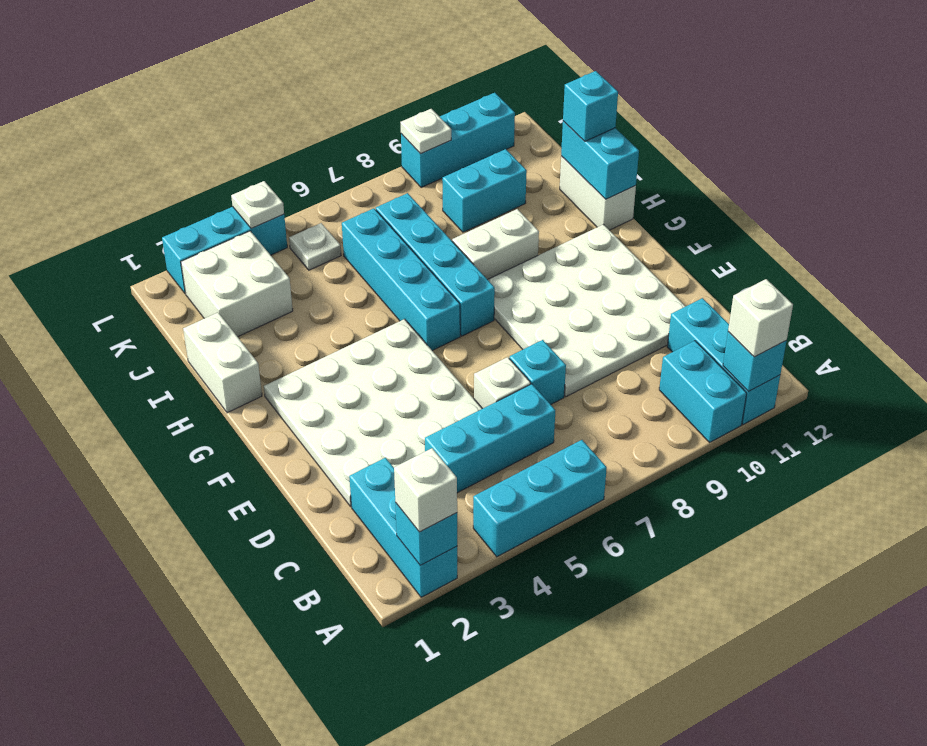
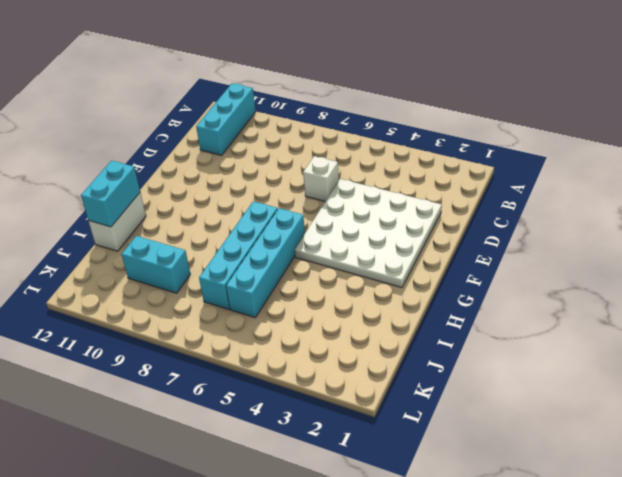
none -> cyan 1x3 brick [349,458,457,597]
none -> cyan 1x3 brick [473,440,607,557]
none -> cyan 1x2 brick [659,341,747,442]

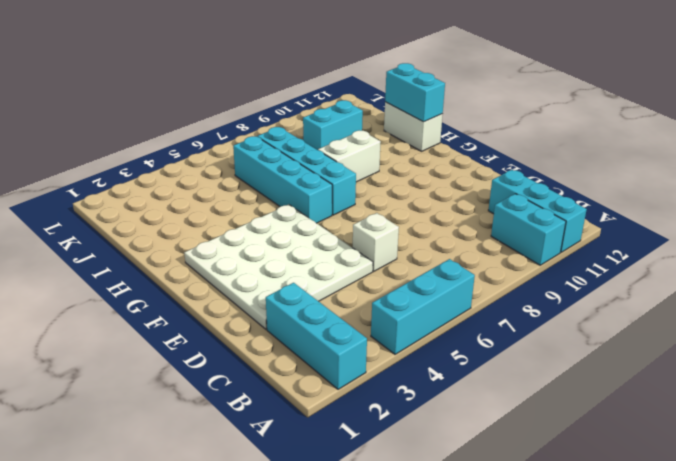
none -> cyan 1x3 brick [425,384,555,493]
none -> cyan 1x1 brick [509,340,566,404]
none -> white 4x4 plate [488,224,685,397]

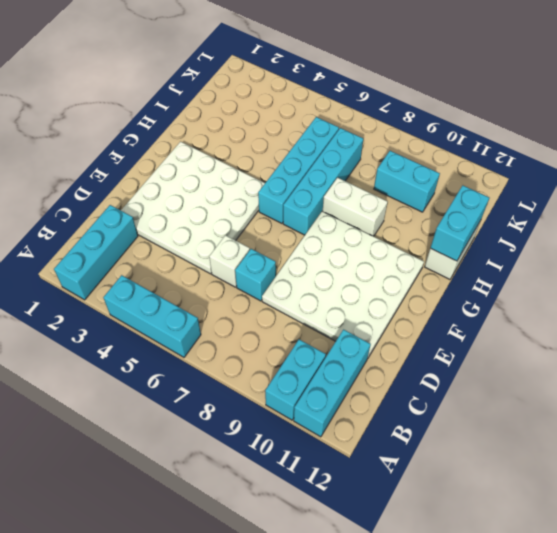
none -> cyan 1x3 brick [425,384,555,493]
none -> white 1x2 brick [183,313,262,413]
none -> white 2x2 brick [181,231,293,337]

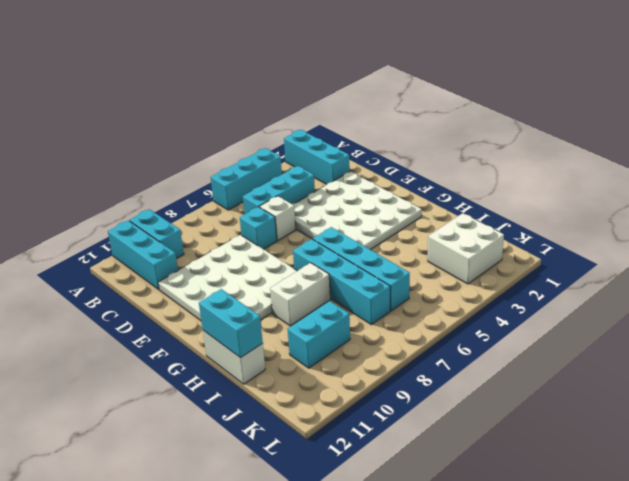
none -> white 1x2 brick [183,313,262,413]
none -> white 1x1 plate [289,223,341,270]
none -> cyan 1x3 brick [162,207,287,294]

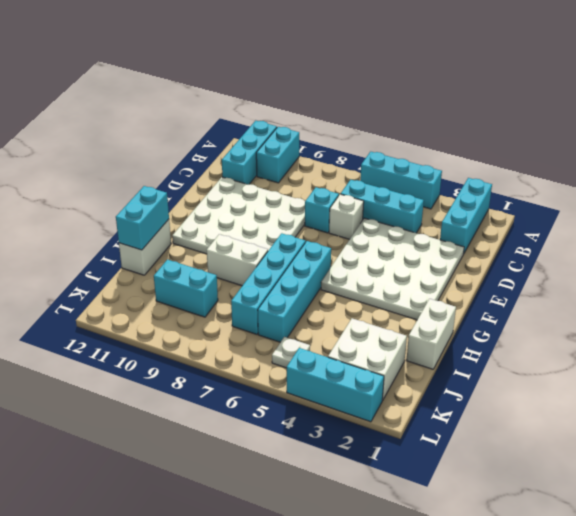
none -> cyan 1x3 brick [401,93,515,188]
none -> cyan 1x1 brick [395,503,457,565]
none -> cyan 1x1 brick [723,332,786,391]

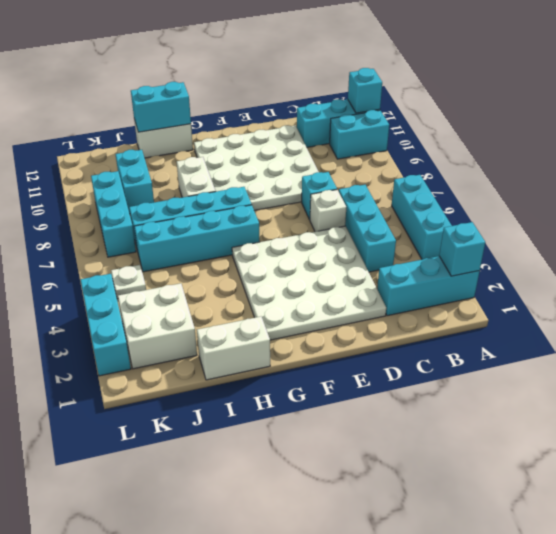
cyan 1x3 brick [91,171,136,257] -> cyan 1x3 brick moved to [401,93,515,188]
none -> white 1x1 plate [231,181,284,229]
none -> white 1x1 plate [400,109,451,154]
none -> white 1x1 brick [394,448,457,532]

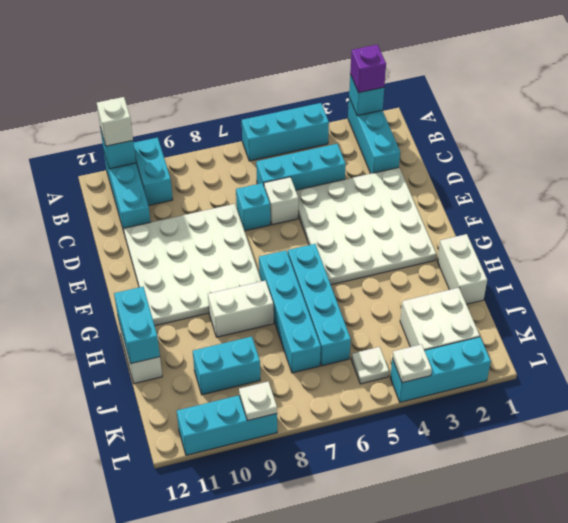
purple 1x1 brick [350,45,386,93] -> white 1x1 brick [394,448,457,532]
none -> cyan 1x1 brick [563,71,618,141]

